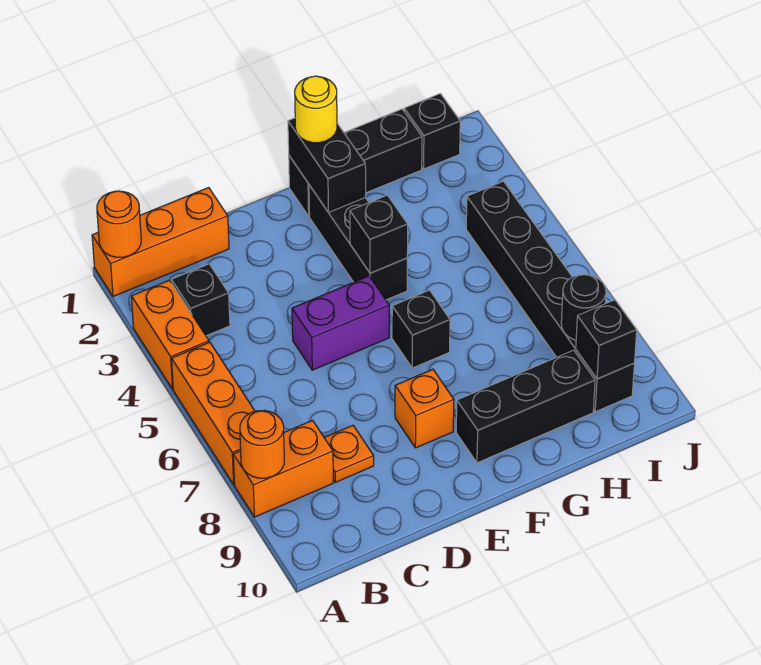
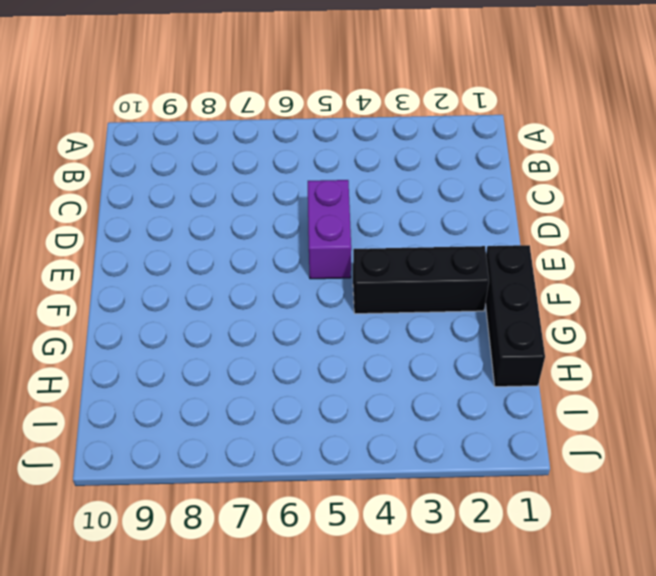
none -> orange 1x3 brick [92,188,229,297]
none -> orange 1x2 brick [131,280,209,389]
none -> orange 1x3 brick [172,342,255,484]

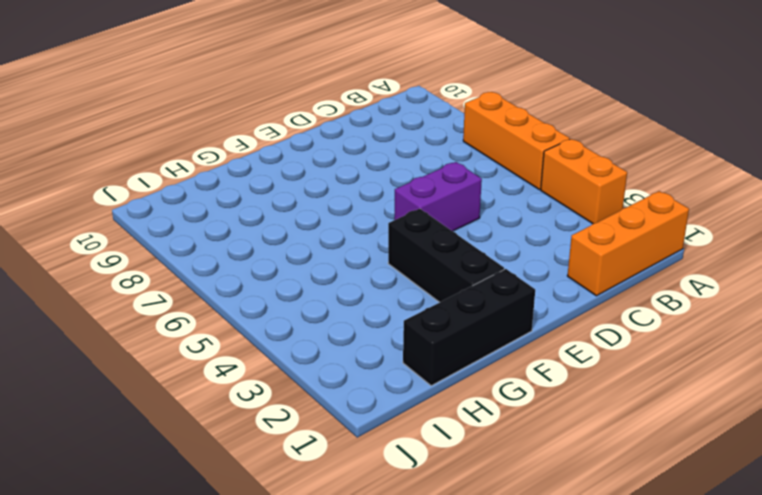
none -> orange 1x2 brick [233,420,333,517]
none -> black 1x1 brick [171,264,230,336]
none -> orange 1x1 plate [324,425,374,482]

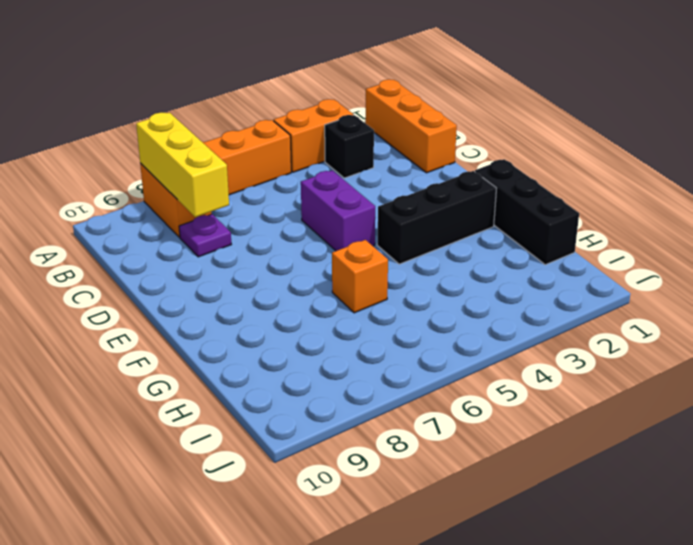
yellow 1x3 brick [136,112,229,217] -> orange 1x1 round brick [240,410,284,478]
purple 1x1 plate [179,214,231,257] -> orange 1x1 plate [324,425,374,482]
orange 1x1 brick [332,240,388,313] -> orange 1x1 brick moved to [395,369,454,448]
none -> black 1x1 brick [392,290,450,368]
none -> black 1x3 brick [456,350,595,463]
none -> black 1x1 brick [404,94,460,169]

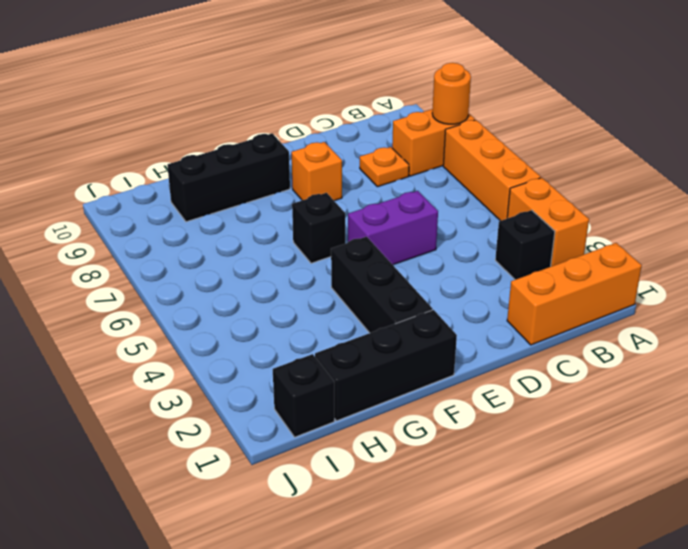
none -> black 1x6 brick [466,181,634,412]
none -> orange 1x1 round brick [97,191,141,257]
none -> black 1x2 brick [288,118,366,212]

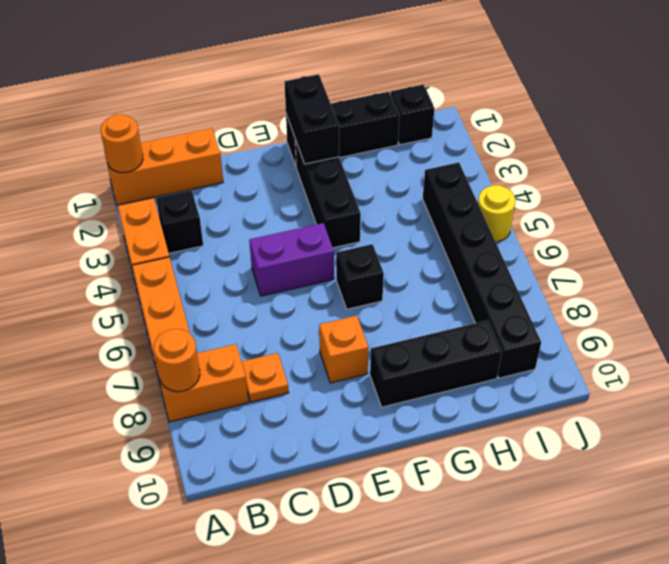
yellow 1x1 round brick [478,185,516,242] -> yellow 1x1 round brick moved to [295,76,337,143]
none -> black 1x1 brick [350,195,408,273]
none -> black 1x1 round brick [561,275,606,340]
none -> black 1x1 brick [576,300,637,379]

